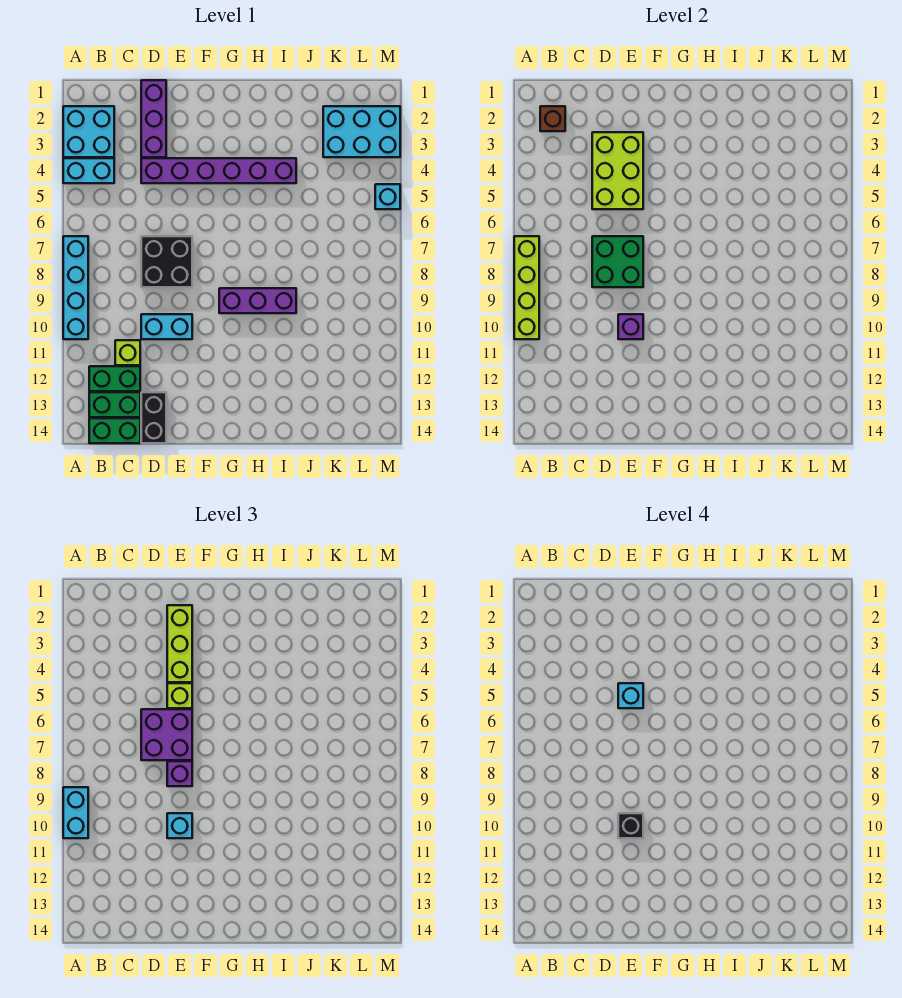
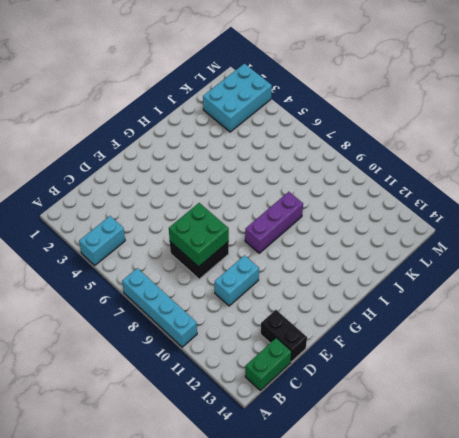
none -> cyan 2x2 brick [63,106,114,157]
none -> green 1x2 brick [89,366,140,391]
none -> green 1x2 brick [89,392,140,417]

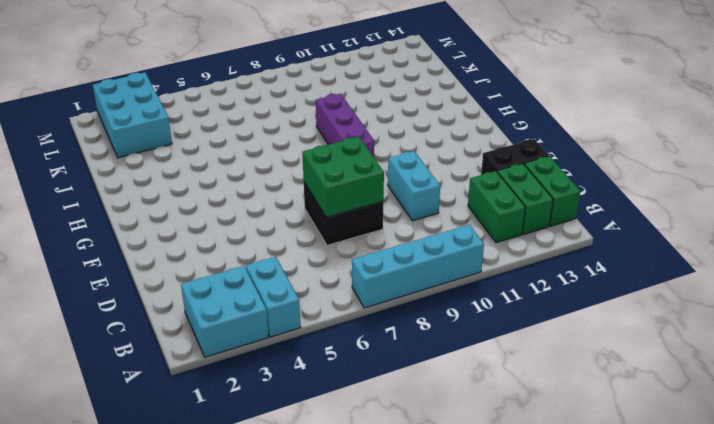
none -> lime 1x1 brick [115,340,140,365]
none -> purple 1x3 brick [141,80,166,157]
none -> purple 1x6 brick [141,158,296,183]

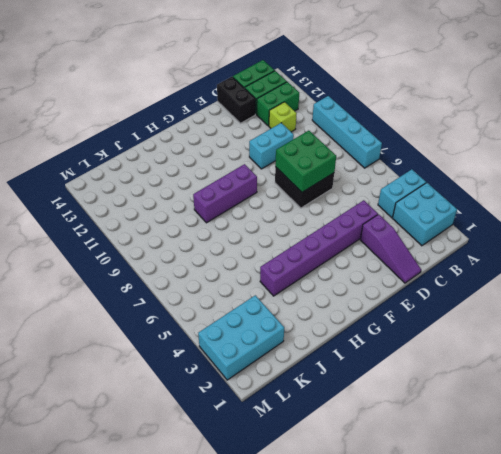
purple 1x3 slope [360,214,421,283] -> purple 1x3 brick [141,80,166,157]
none -> cyan 1x1 brick [375,184,400,209]
none -> lime 1x4 brick [514,236,539,339]
none -> brown 1x1 brick [540,106,565,131]

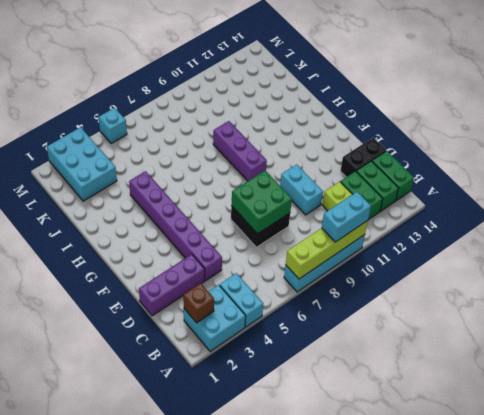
none -> lime 2x3 brick [592,132,643,209]
none -> purple 1x1 brick [618,314,643,339]
none -> purple 2x2 brick [141,709,192,760]

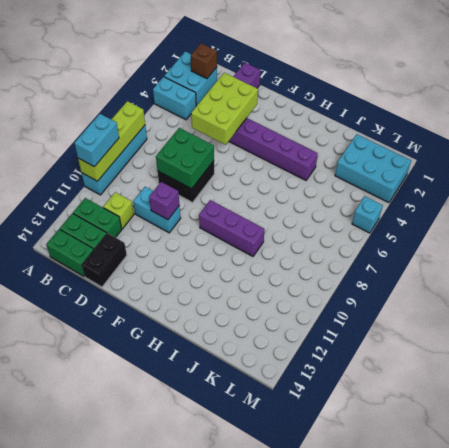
none -> purple 2x2 brick [141,709,192,760]
none -> lime 1x3 brick [167,605,192,682]
none -> lime 1x1 brick [167,683,192,708]

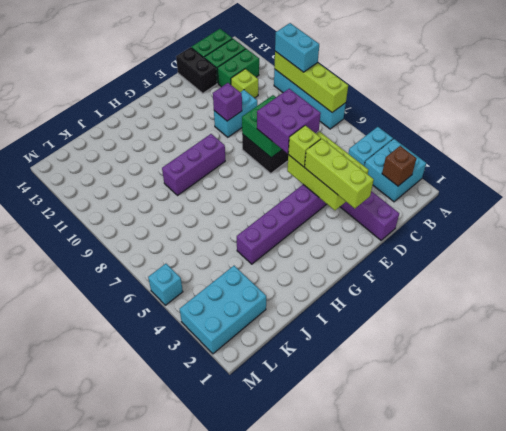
none -> purple 1x1 brick [167,761,192,786]
none -> cyan 1x1 brick [167,813,192,838]
none -> cyan 1x1 brick [618,683,643,708]

